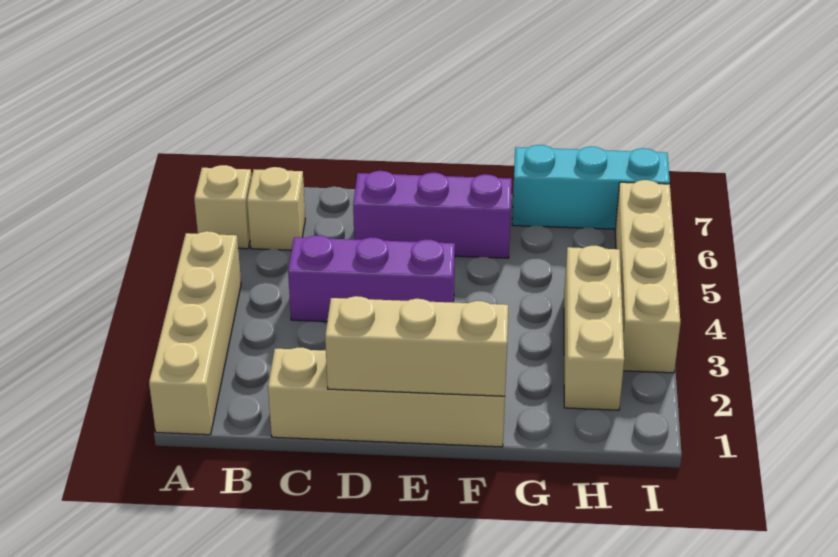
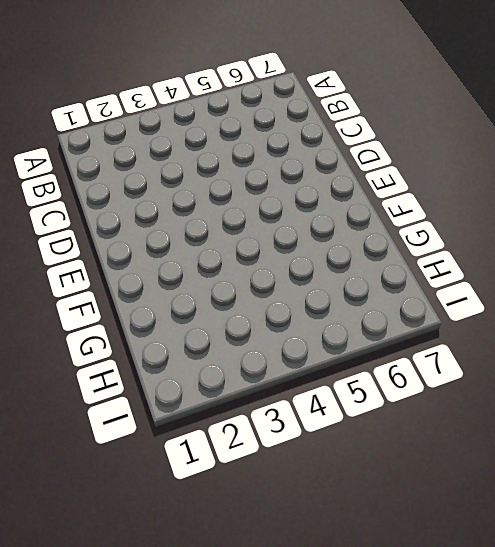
none -> tan 1x4 brick [149,231,241,435]
none -> tan 1x1 brick [194,165,252,249]

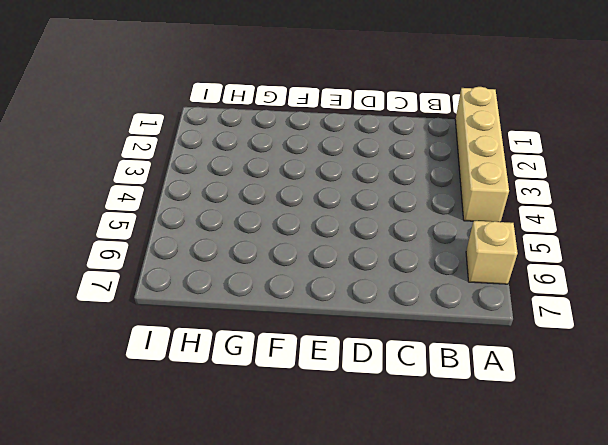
none -> tan 1x1 brick [247,167,305,250]
none -> tan 1x4 brick [268,348,505,447]

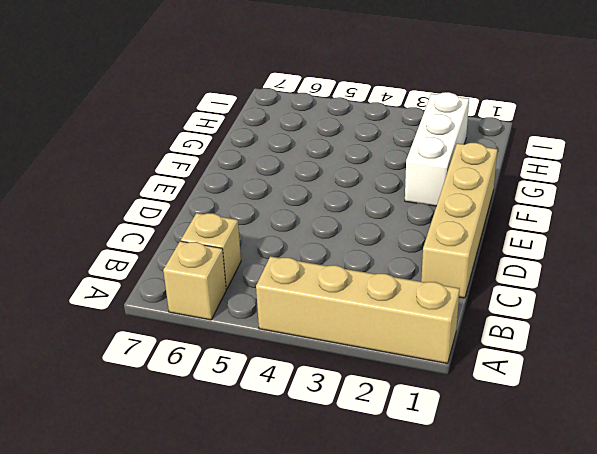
white 1x3 brick [405,92,469,206] -> tan 1x3 brick [564,246,624,410]
none -> purple 1x3 brick [288,235,455,322]
none -> purple 1x3 brick [353,171,512,258]

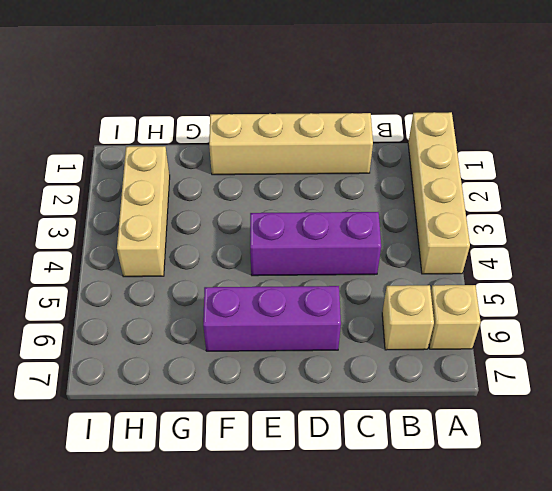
none -> cyan 1x3 brick [512,145,670,229]
none -> tan 1x4 brick [615,180,680,373]

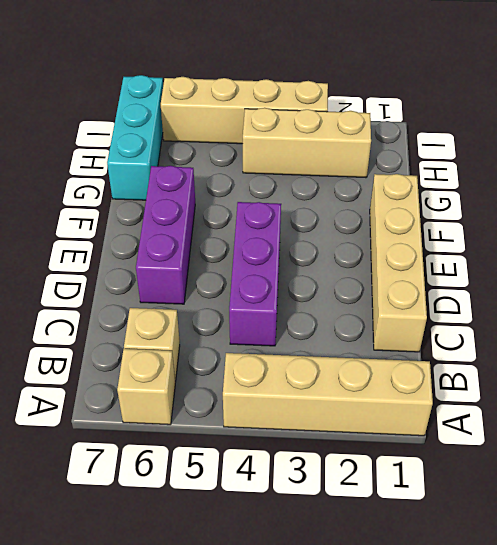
none -> tan 1x3 brick [325,296,508,396]

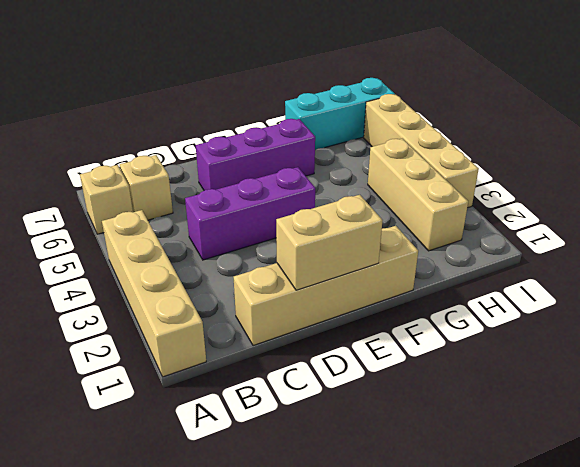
tan 1x2 brick [276,195,383,290] -> tan 1x3 brick [325,296,508,396]

